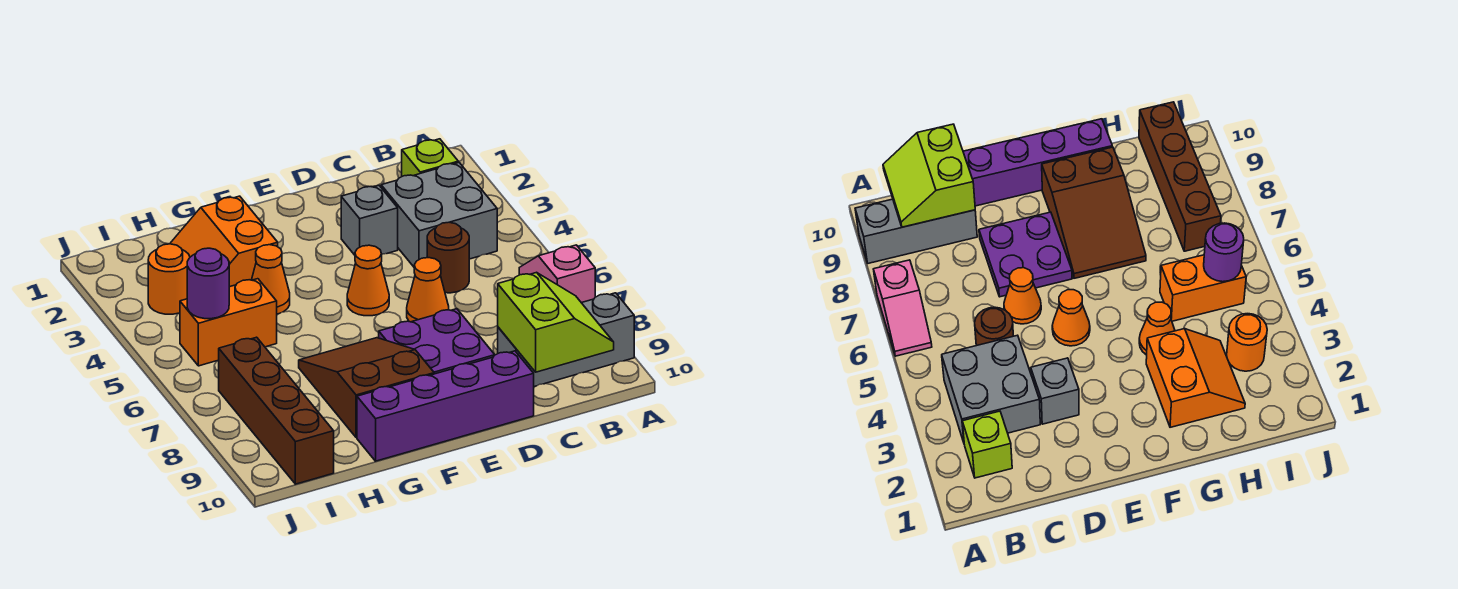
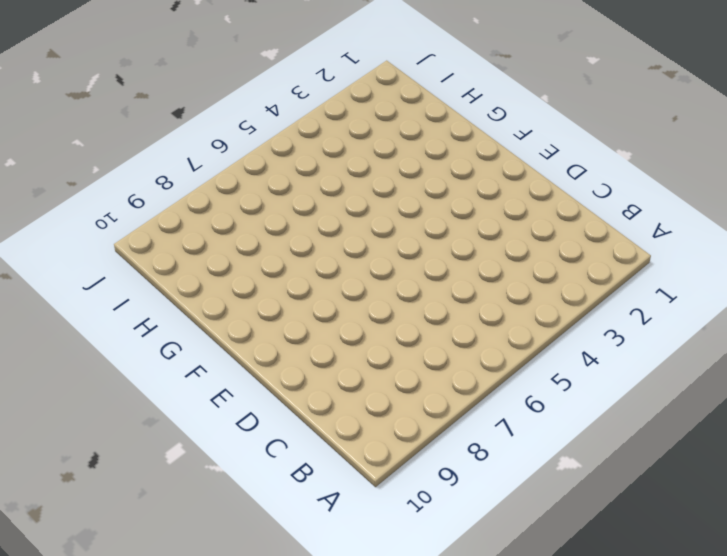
none -> pink 1x2 slope [519,245,595,303]
none -> grey 1x3 brick [498,293,634,387]
none -> lime 1x1 brick [402,139,458,176]

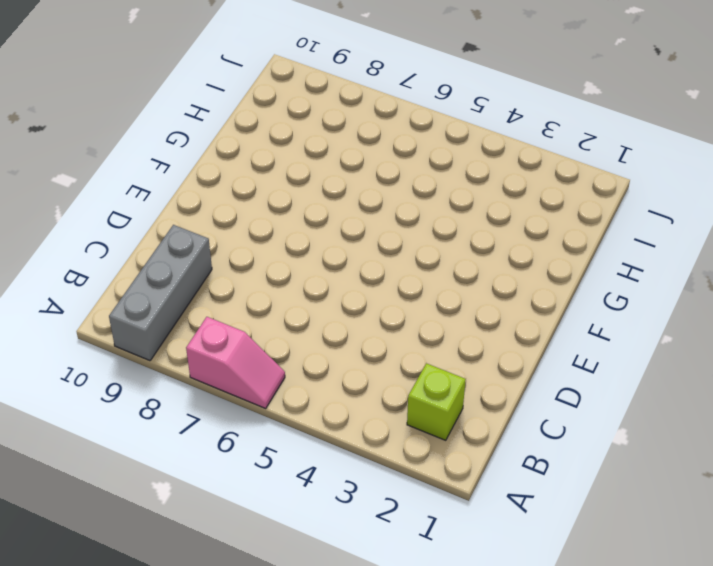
none -> grey 2x2 brick [381,163,497,267]
none -> brown 1x1 round brick [427,222,469,293]
none -> grey 1x1 brick [341,186,398,255]

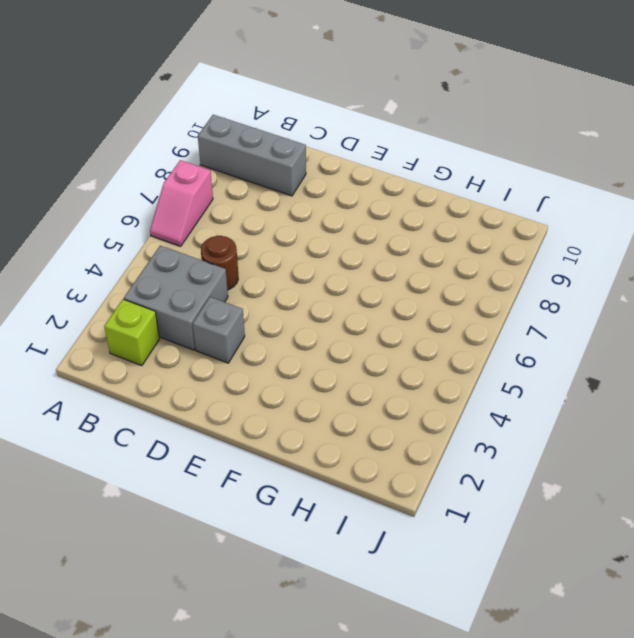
none -> orange 1x1 cone [407,258,449,322]
none -> purple 2x2 plate [379,309,495,374]
none -> purple 1x4 brick [357,351,534,461]

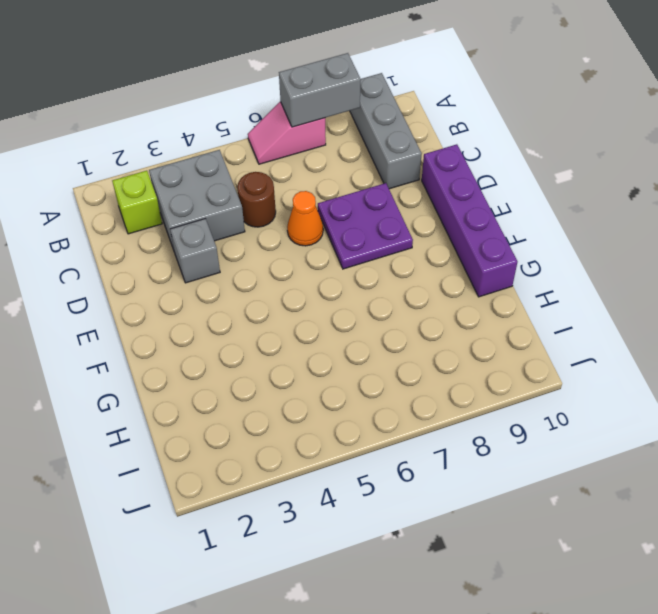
grey 1x2 brick [279,53,361,127] -> none
none -> orange 1x1 cone [347,245,389,316]
none -> brown 2x3 slope [299,338,434,438]
none -> orange 2x2 slope [170,196,278,287]

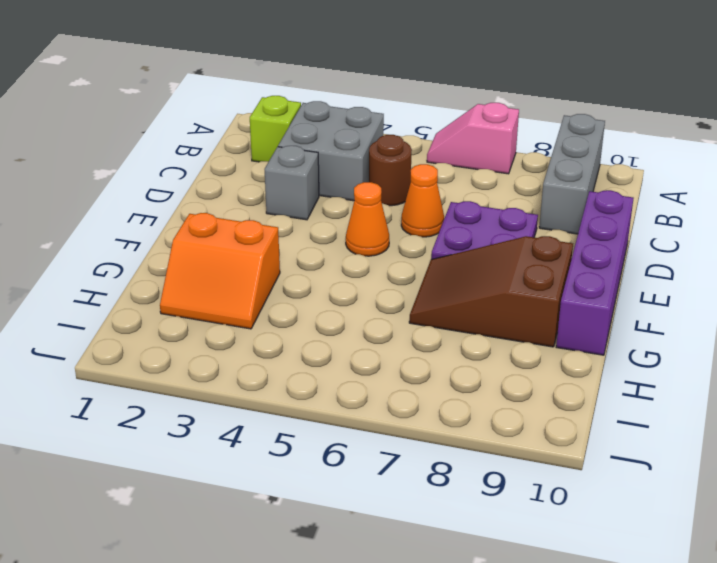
none -> orange 1x1 cone [252,245,290,314]
none -> orange 1x2 brick [180,279,277,366]
none -> orange 1x1 round brick [148,244,190,314]

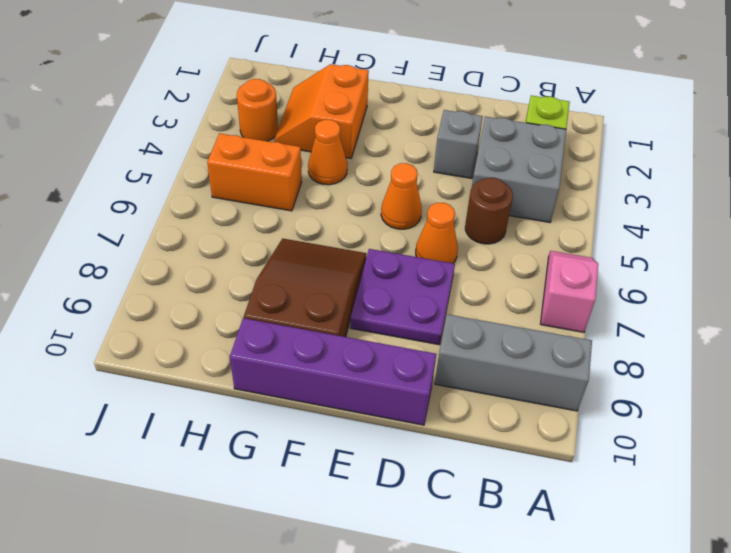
none -> brown 1x4 brick [219,337,334,484]
none -> lime 2x2 slope [498,272,614,372]
none -> purple 1x1 round brick [187,248,229,319]

